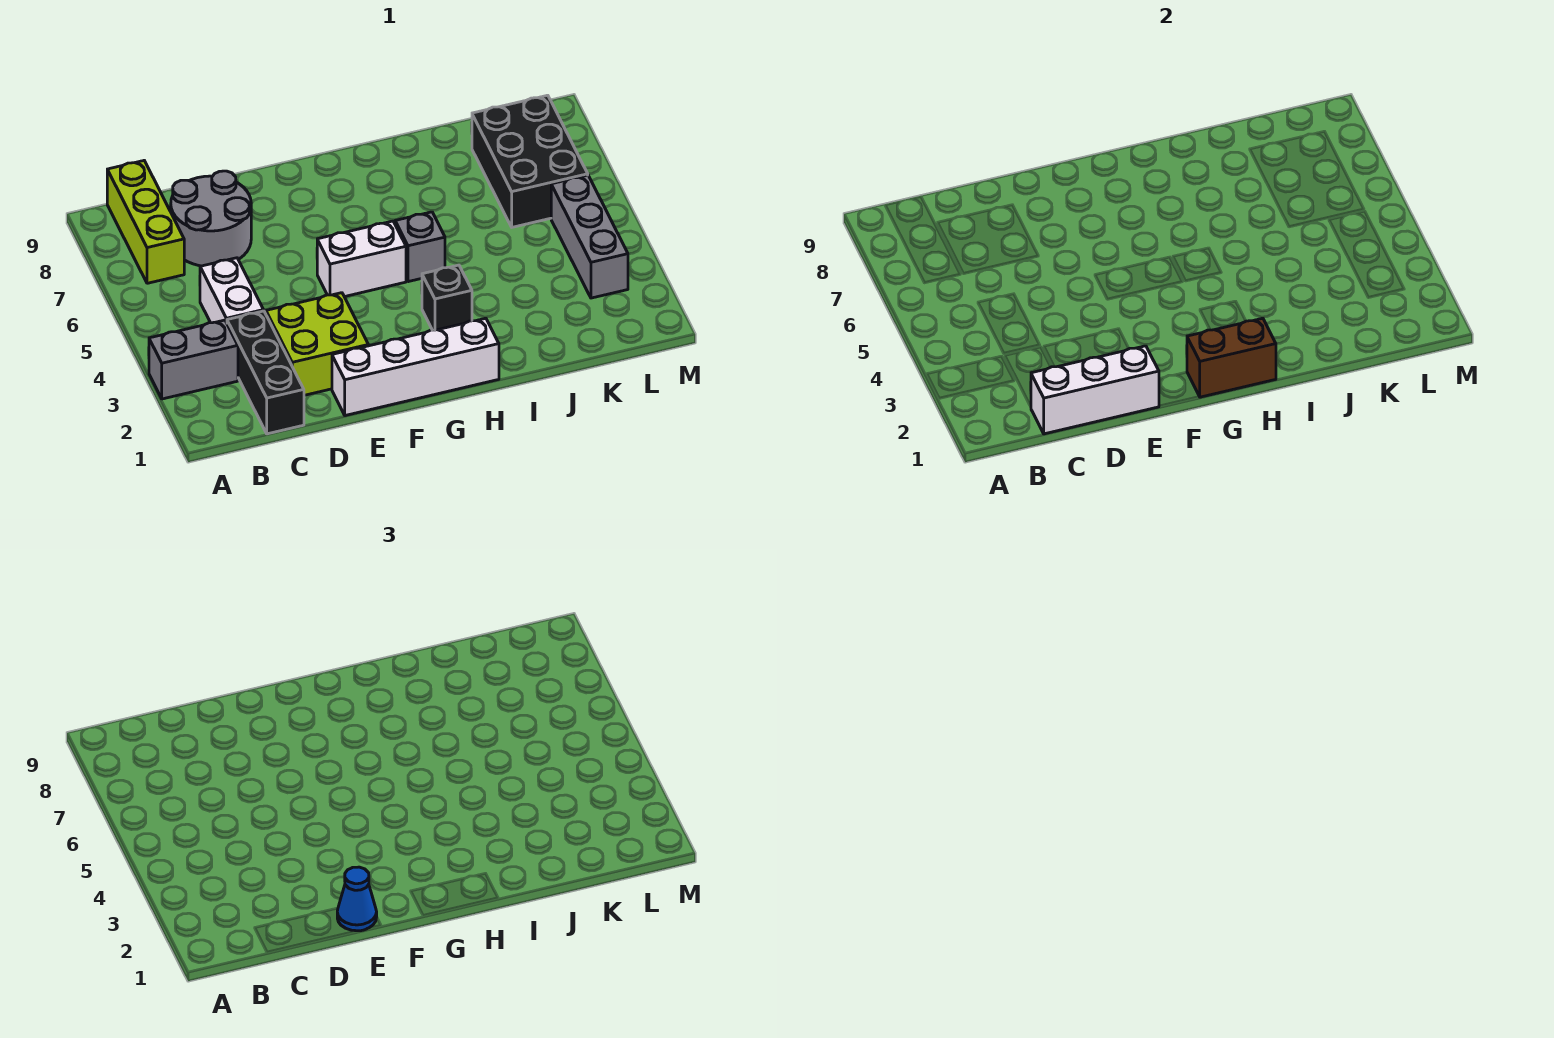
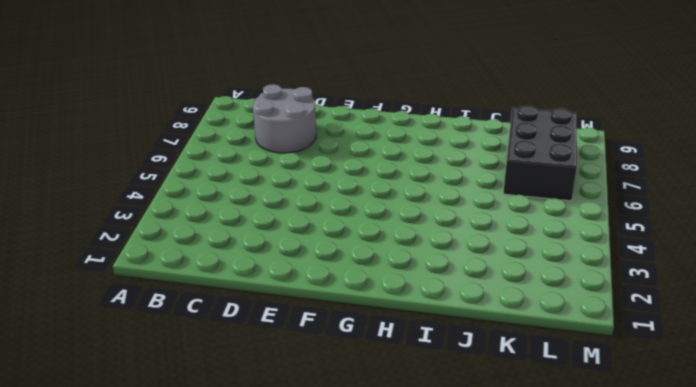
none -> grey 1x2 brick [149,320,238,399]
none -> lime 1x3 brick [107,161,184,283]
none -> black 1x3 brick [227,311,304,434]

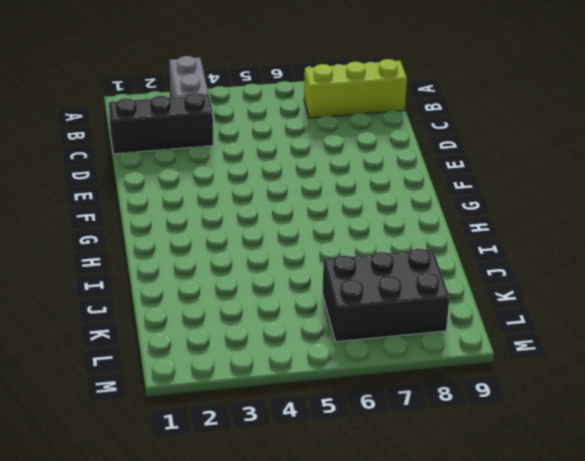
none -> white 1x2 brick [200,258,264,323]
none -> grey 2x2 round brick [171,171,251,266]
none -> lime 2x2 brick [266,293,368,395]

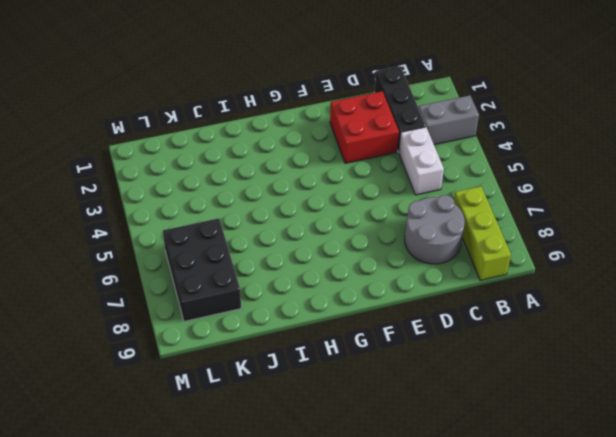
red 2x2 brick [330,91,399,163] -> lime 2x2 brick [266,293,368,395]
none -> white 1x4 brick [332,318,499,416]
none -> white 1x2 brick [317,221,406,297]
none -> black 1x1 brick [422,265,472,330]

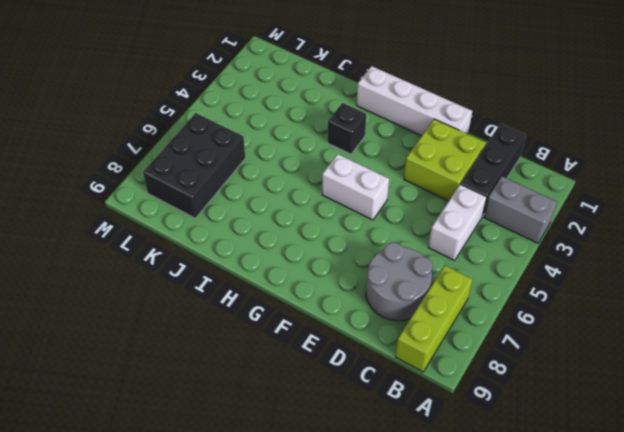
none -> grey 1x1 brick [395,212,445,282]
none -> grey 1x3 brick [551,175,628,298]
none -> white 1x3 brick [1031,346,1159,434]

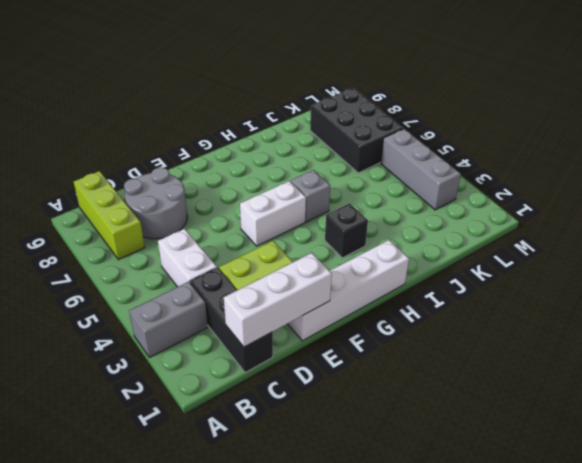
none -> brown 1x2 brick [1187,318,1276,397]
none -> blue 1x1 cone [337,867,377,931]

